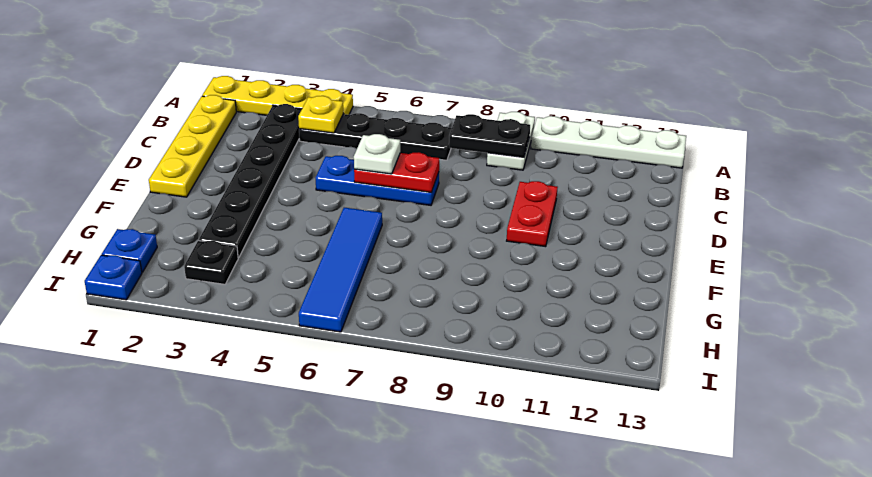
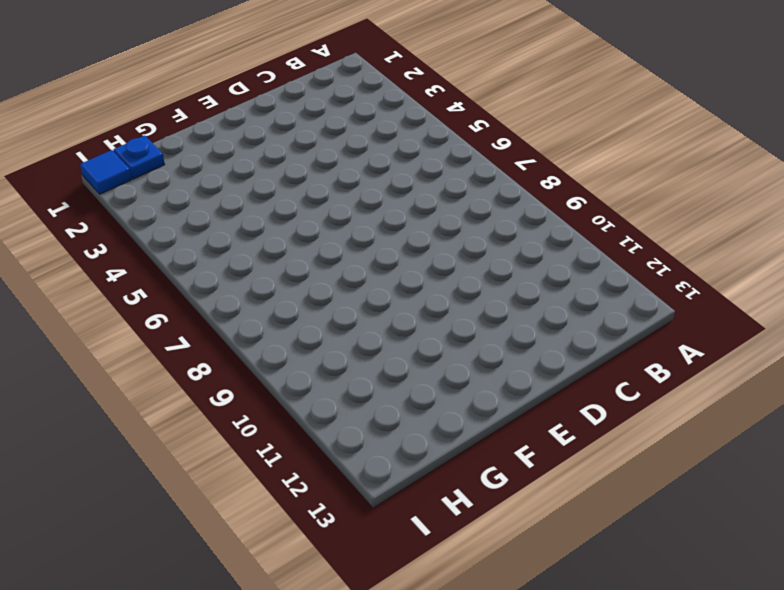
blue 1x1 tile [80,150,132,194] -> blue 1x1 plate [85,255,142,300]
none -> yellow 1x4 plate [202,76,353,115]
none -> white 1x2 plate [487,112,535,170]
none -> white 1x4 plate [531,116,686,168]

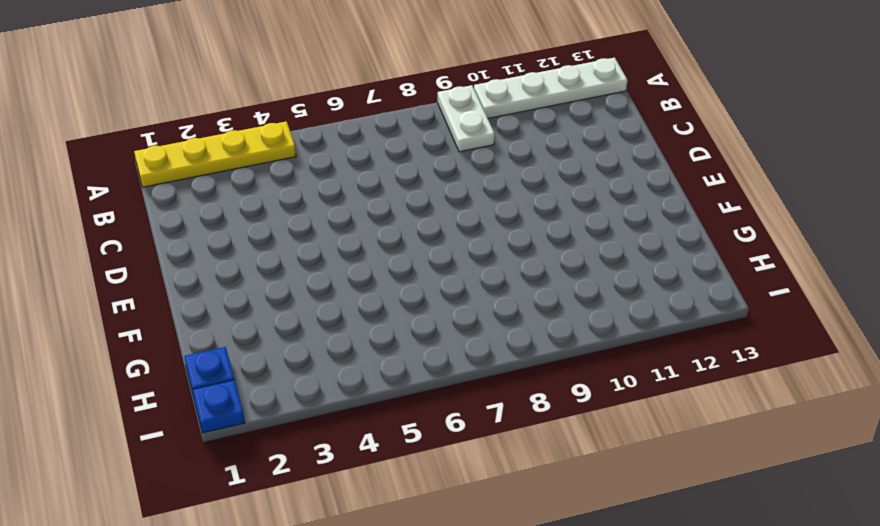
none -> yellow 1x4 plate [149,95,236,197]
none -> black 1x6 plate [199,104,302,258]
none -> black 1x4 plate [299,113,452,160]

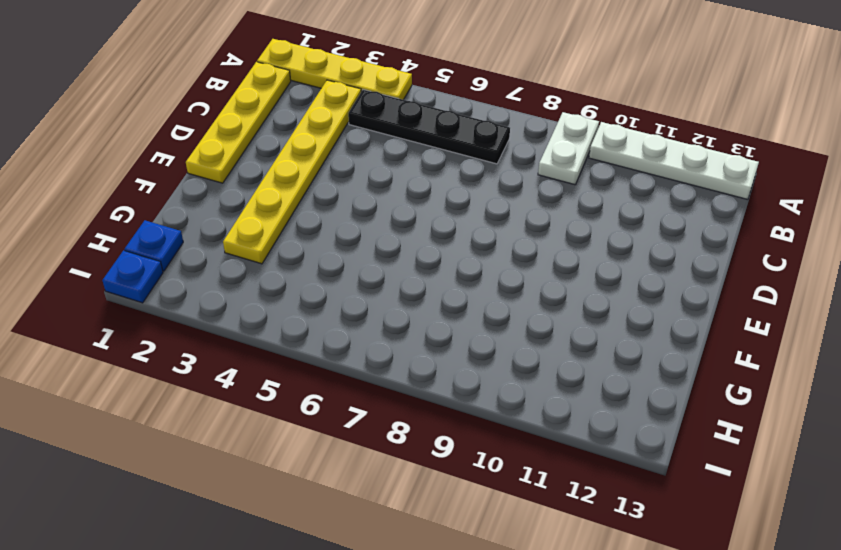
yellow 1x6 plate [223,80,361,264] -> black 1x6 plate [199,104,302,258]
none -> blue 1x3 plate [316,156,439,205]
none -> red 1x2 plate [507,181,558,247]
none -> blue 1x4 tile [299,208,382,332]

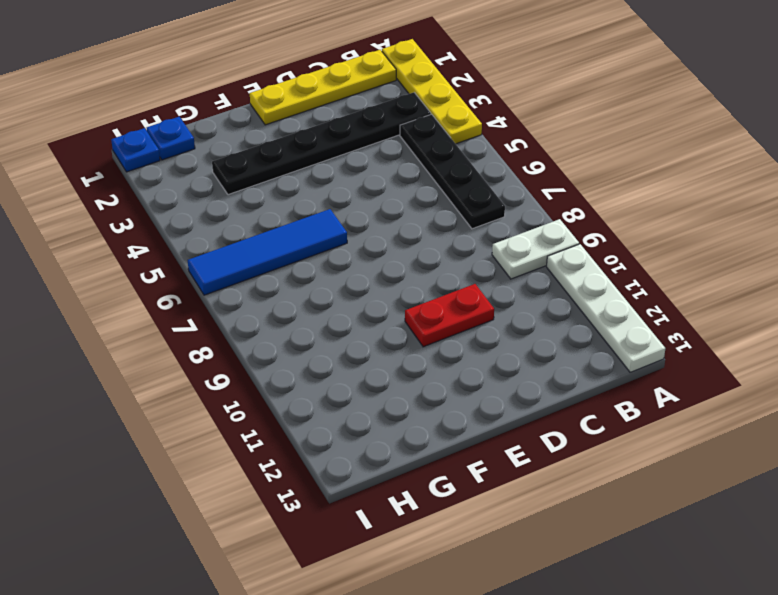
none -> blue 1x3 plate [316,156,439,205]
none -> black 1x1 plate [184,241,238,284]
none -> yellow 1x1 plate [298,96,343,133]

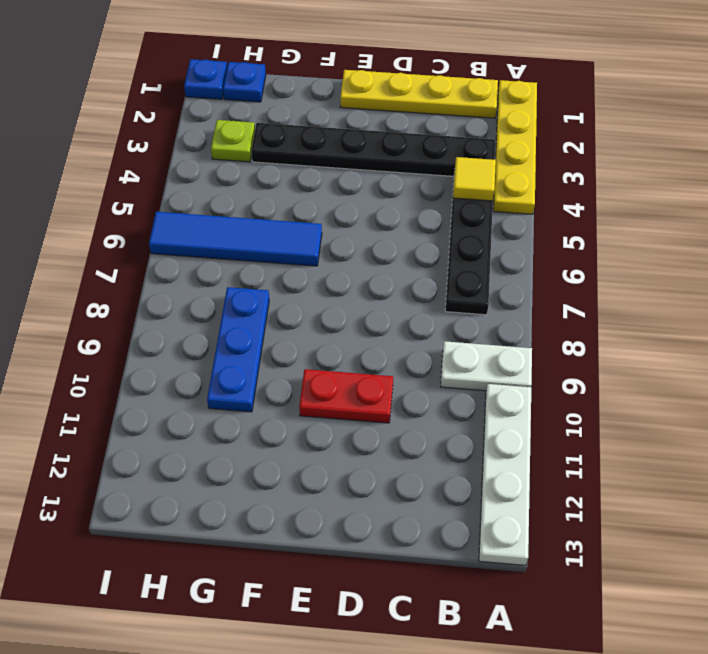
yellow 1x1 tile [453,157,496,201] -> yellow 1x1 plate [298,96,343,133]
blue 1x3 plate [207,287,269,412] -> blue 1x3 plate moved to [316,156,439,205]
lime 1x1 plate [211,120,255,162] -> black 1x1 plate [184,241,238,284]
none -> black 1x2 plate [449,114,530,157]
none -> red 1x2 plate [354,152,439,193]
none -> white 1x1 plate [354,134,400,174]

